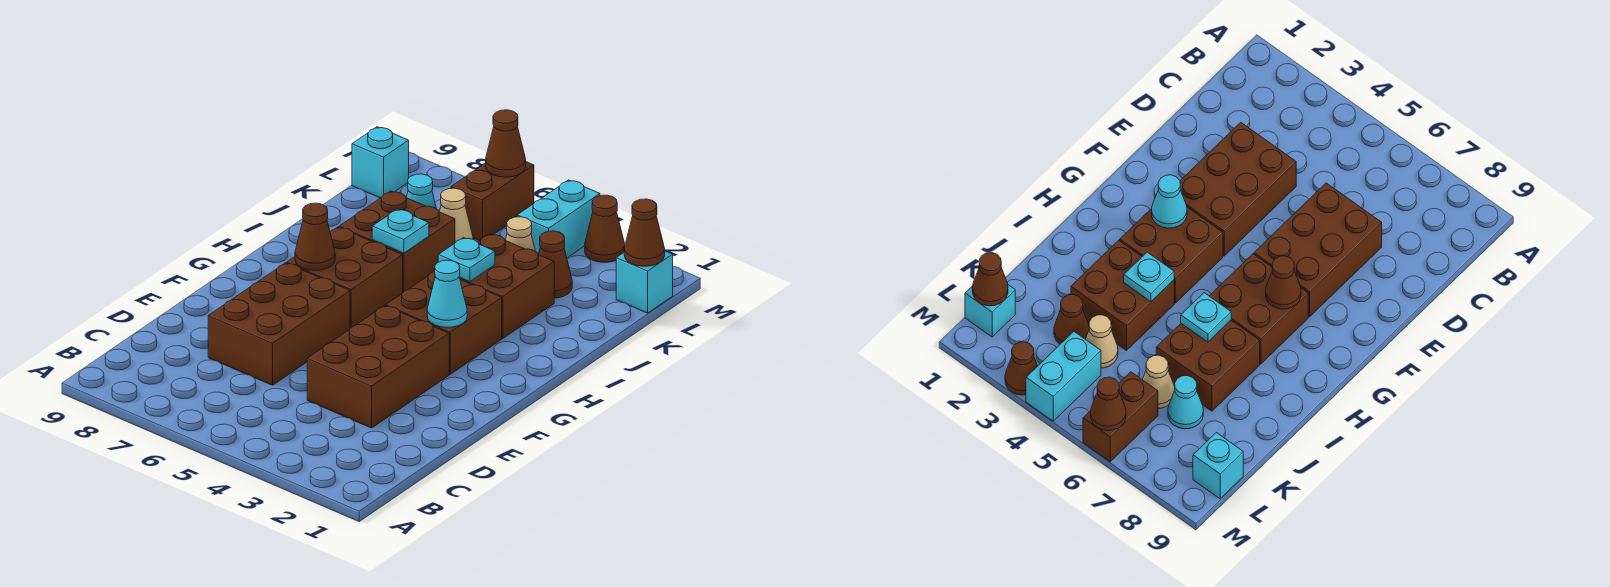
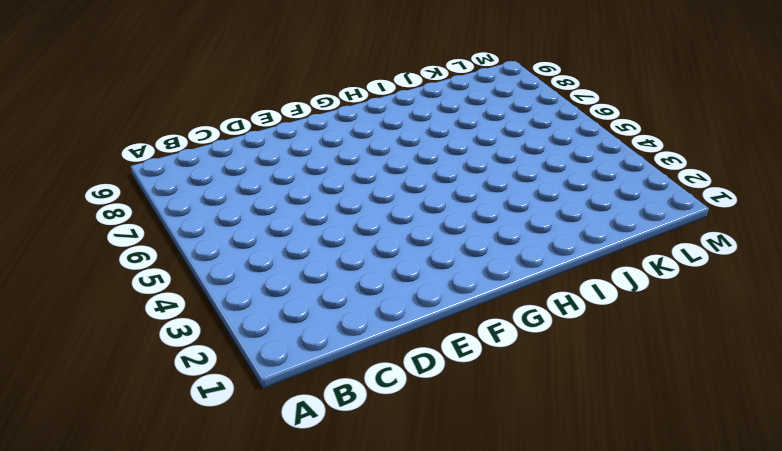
none -> brown 2x3 brick [307,306,449,428]
none -> brown 2x3 brick [208,263,350,385]
none -> brown 2x2 brick [386,271,502,374]

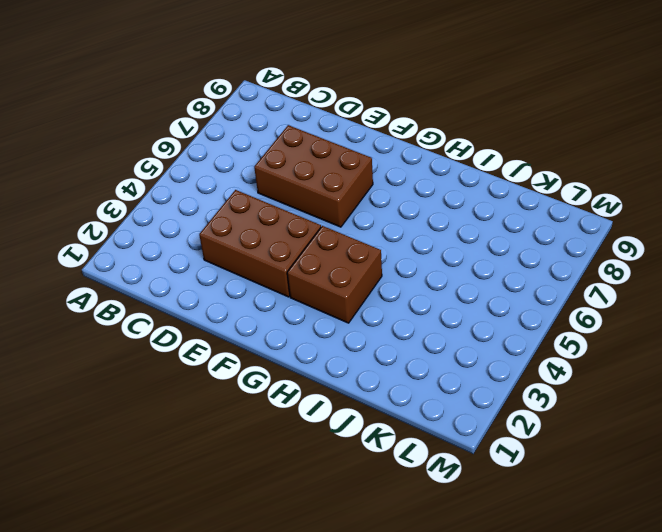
none -> brown 2x2 brick [287,227,403,328]
none -> brown 2x2 brick [459,234,554,338]
none -> brown 2x2 brick [339,191,455,292]

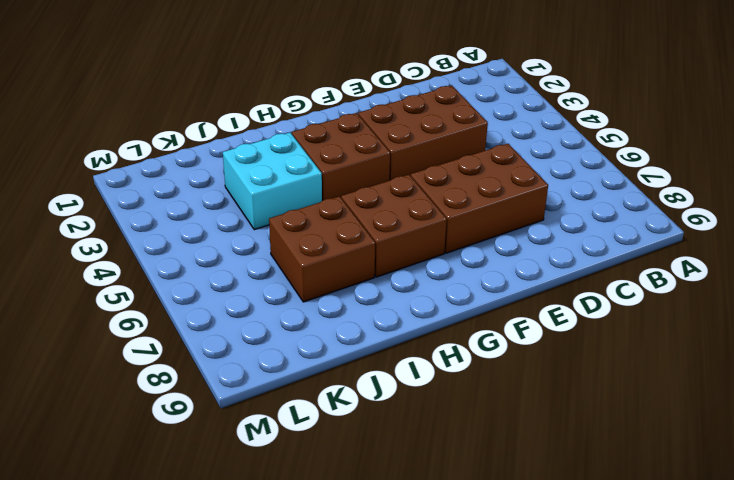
cyan 2x2 brick [223,132,322,230] -> brown 2x2 brick [459,234,554,338]
none -> brown 1x1 cone [538,231,572,298]
none -> tan 1x1 cone [505,217,536,252]
none -> tan 1x1 cone [439,188,473,243]

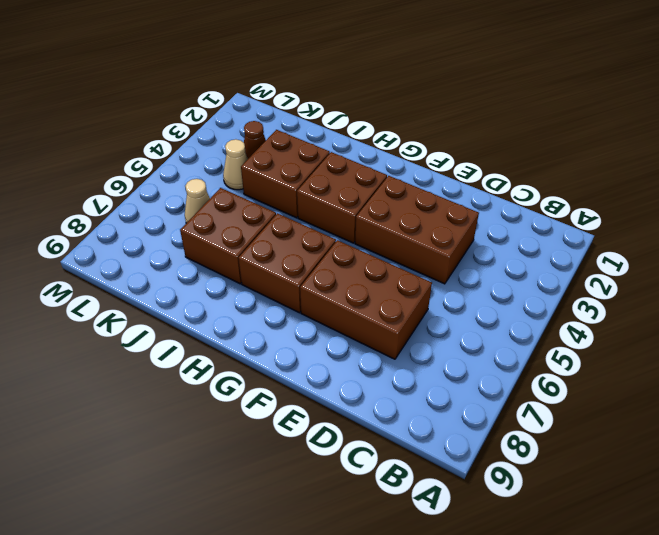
none -> cyan 1x1 cone [406,174,436,208]
none -> cyan 1x1 brick [616,251,673,313]
none -> cyan 1x2 brick [517,180,600,258]

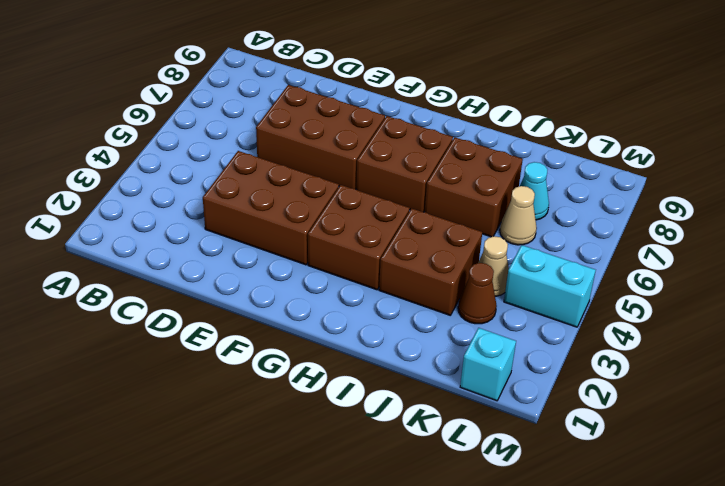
none -> brown 1x2 brick [451,162,534,241]
none -> cyan 1x1 brick [352,127,409,198]
none -> brown 1x1 cone [585,195,625,262]

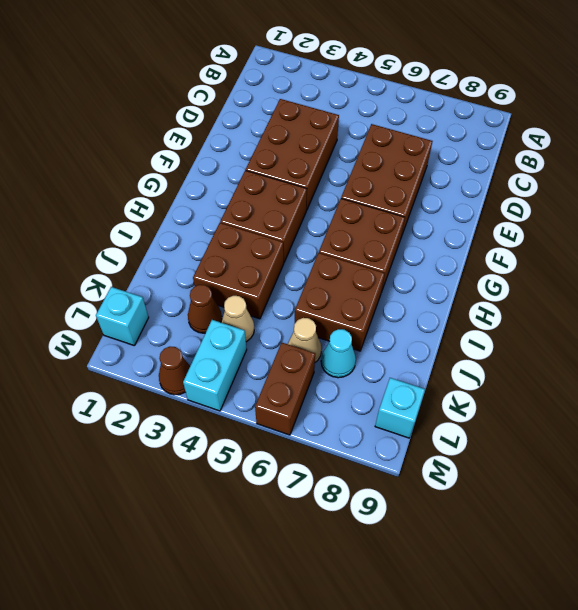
none -> cyan 1x1 cone [427,260,467,327]
none -> brown 1x1 cone [295,203,335,271]
none -> cyan 1x1 plate [438,238,495,282]

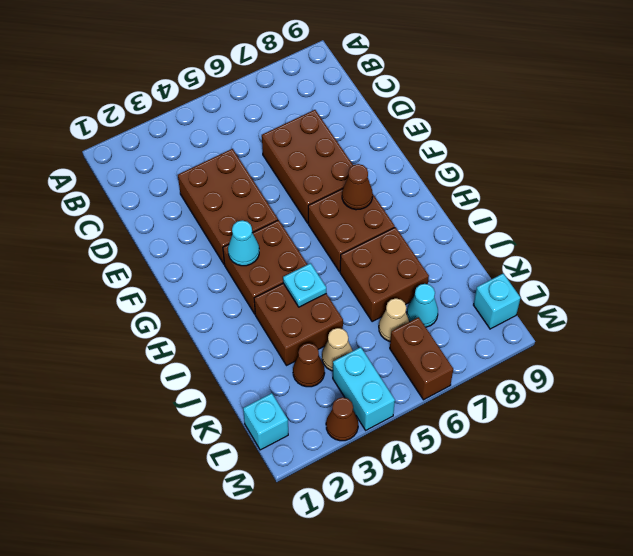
none -> cyan 1x1 plate [372,209,429,253]
none -> brown 1x1 cone [624,199,665,266]
none -> brown 1x1 cone [486,110,526,177]

